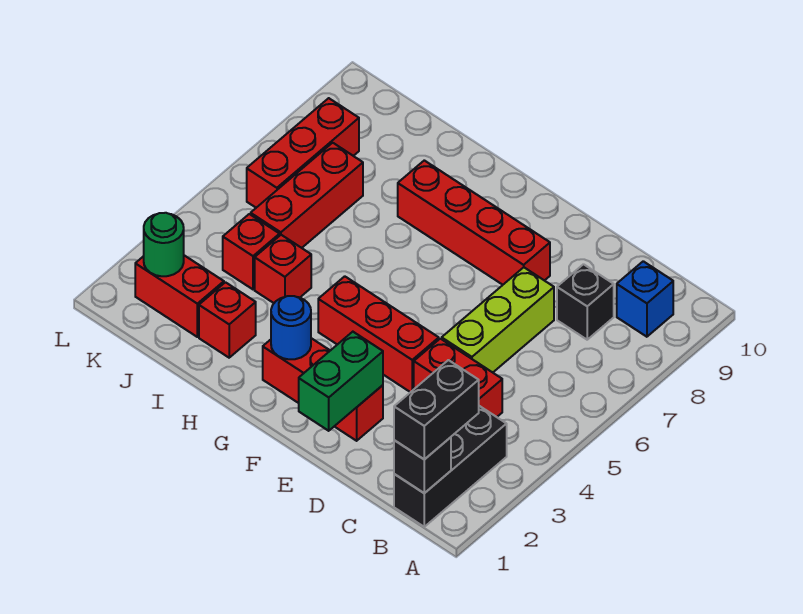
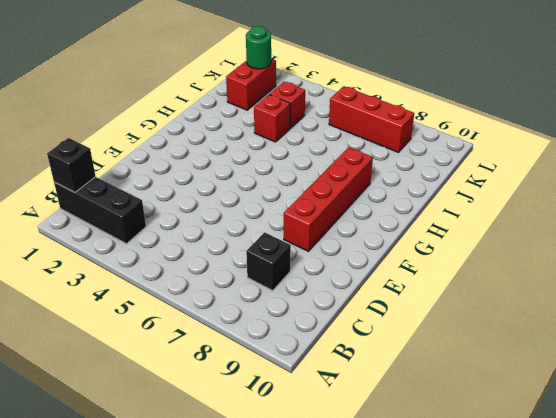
none -> blue 1x1 brick [617,261,673,337]
none -> red 1x2 brick [414,339,502,417]
none -> lime 1x3 brick [442,267,554,372]

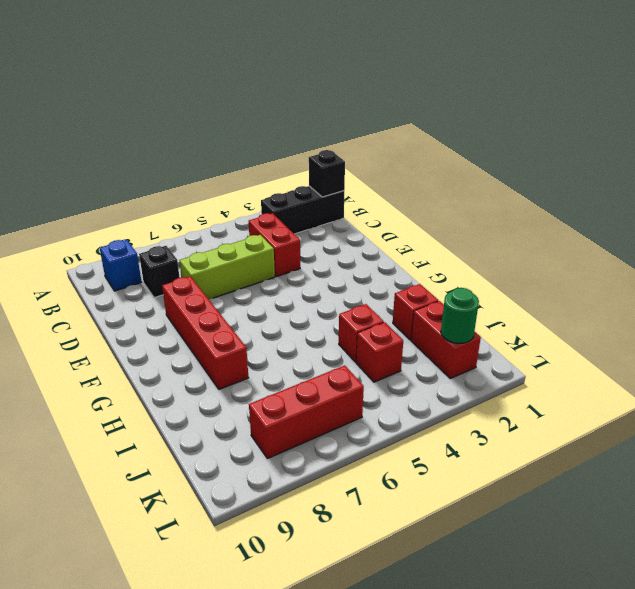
none -> red 1x3 brick [263,338,383,441]
none -> red 1x3 brick [318,276,439,392]
none -> red 1x3 brick [251,143,363,248]

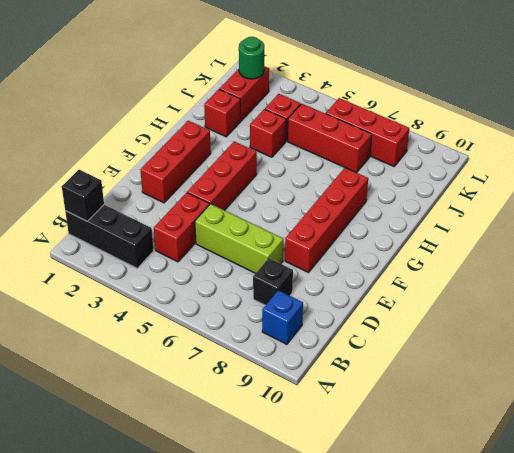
none -> green 1x2 brick [299,332,383,431]
none -> blue 1x1 round brick [271,296,311,359]
none -> black 1x2 brick [394,360,479,459]

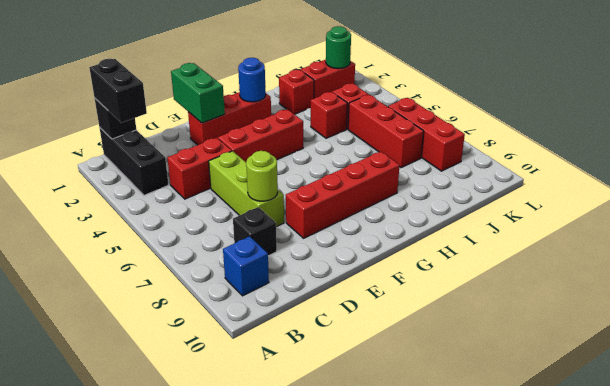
lime 1x1 round brick [246,151,278,201] -> none

